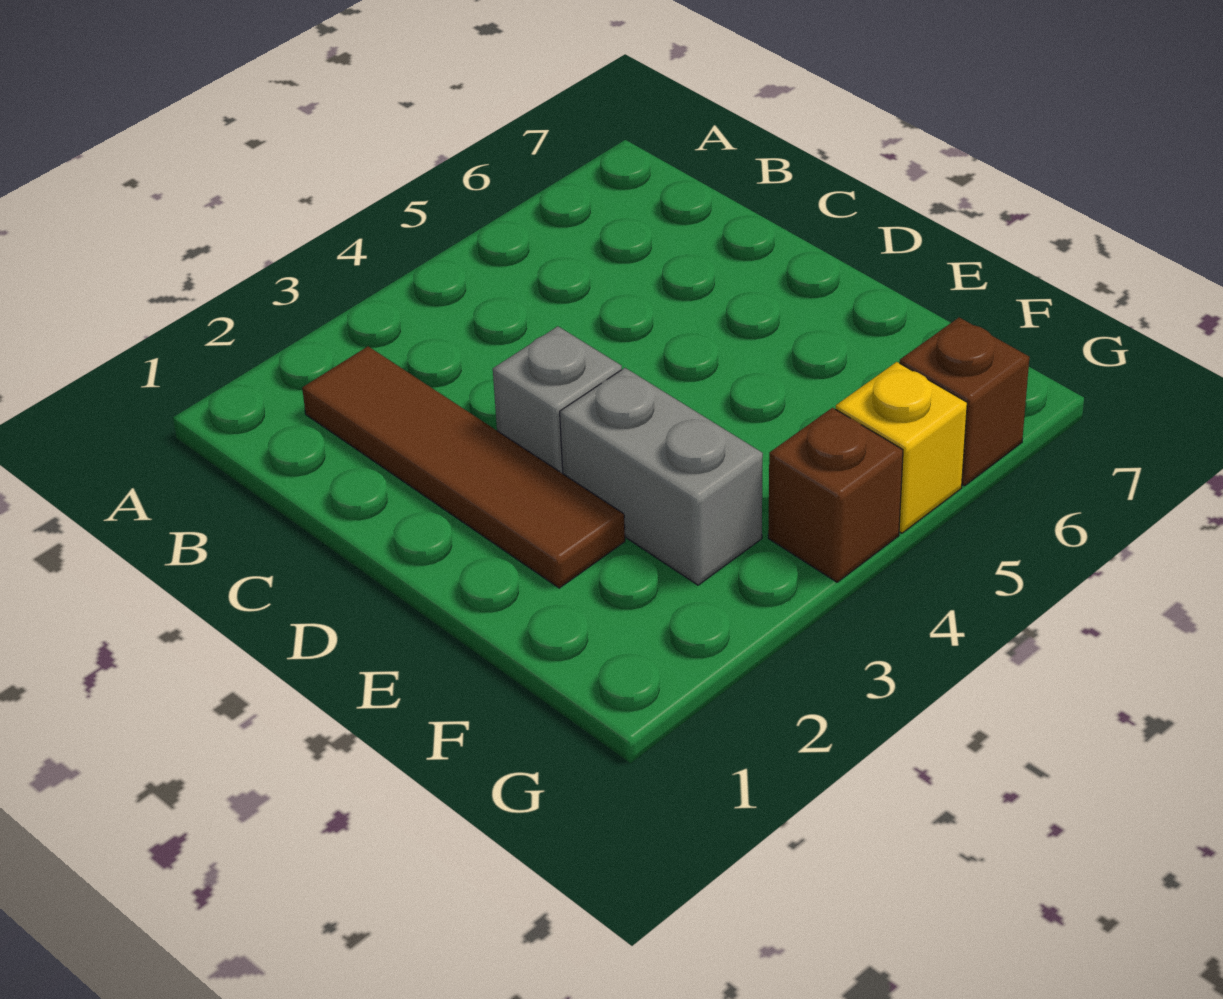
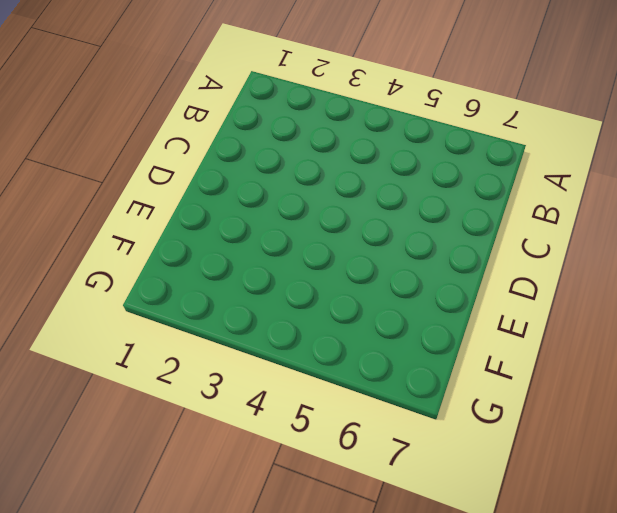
none -> brown 1x4 tile [302,346,625,588]
none -> grey 1x1 brick [493,326,622,474]

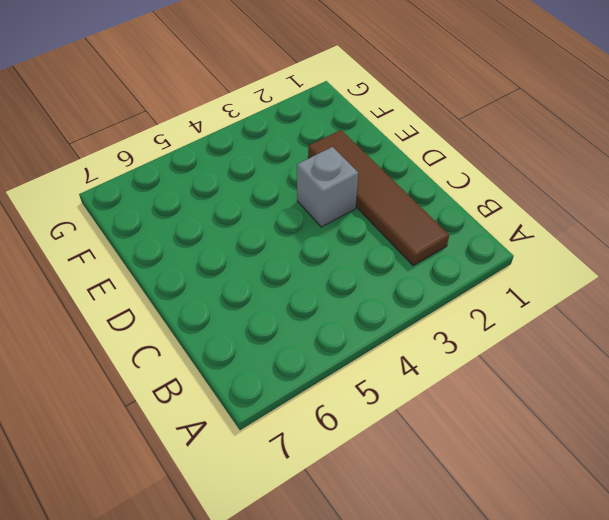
none -> grey 1x2 brick [560,368,763,585]
none -> brown 1x1 brick [768,408,903,582]

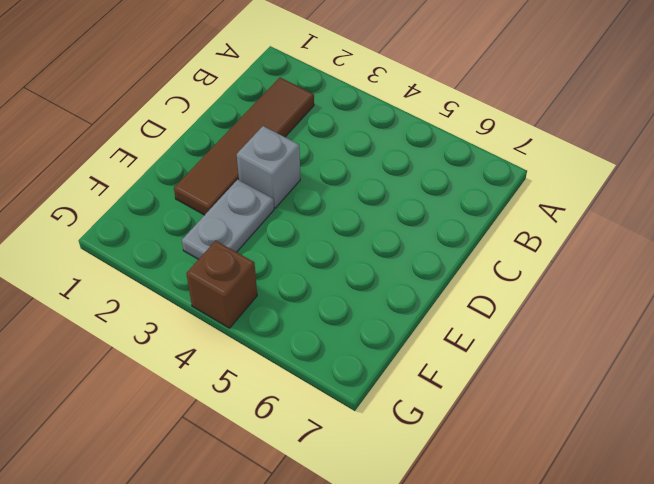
grey 1x2 plate [182,180,274,259] -> grey 1x2 brick [560,368,763,585]
none -> yellow 1x1 brick [836,362,967,533]
none -> brown 1x1 brick [900,317,1029,486]

